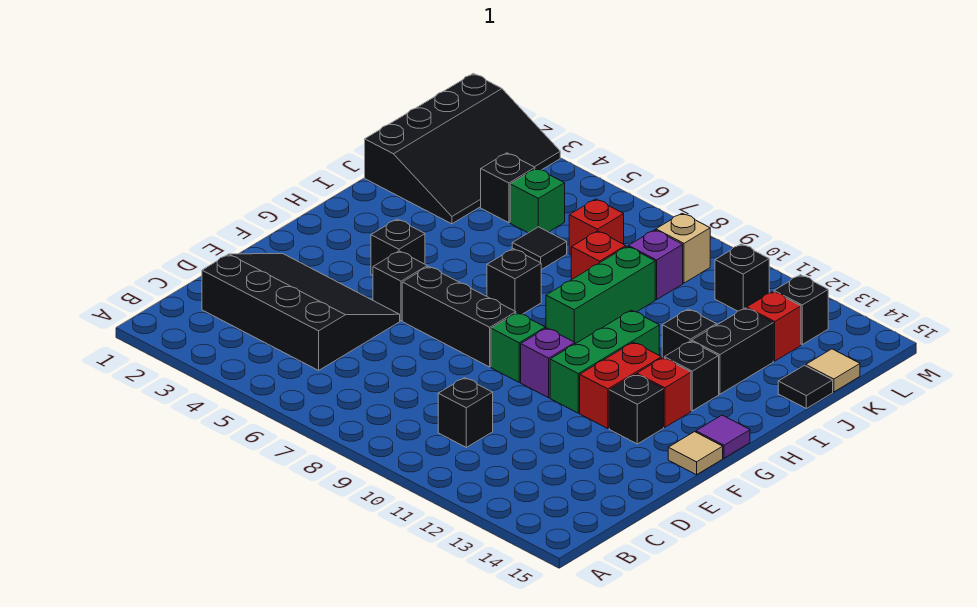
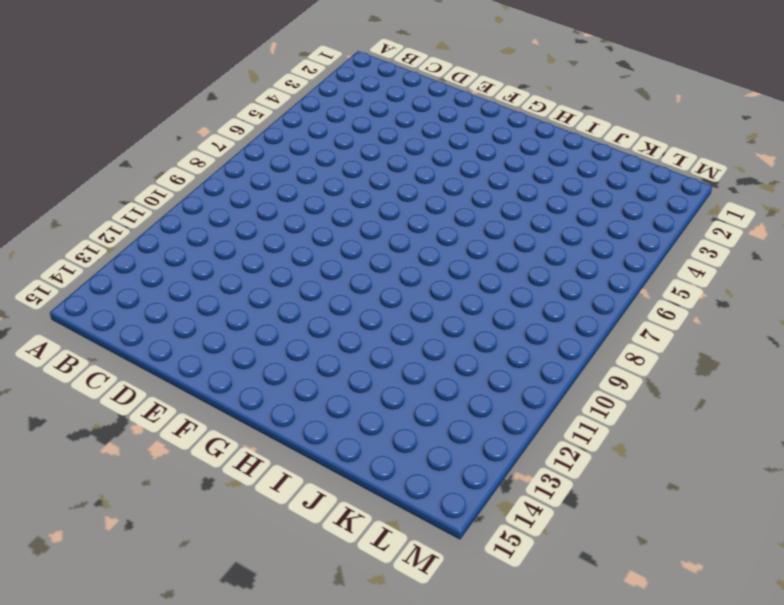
none -> black 3x4 slope [202,254,400,370]
none -> black 1x1 brick [438,378,493,447]
none -> black 1x1 brick [373,251,427,321]
none -> black 1x3 brick [402,266,516,367]

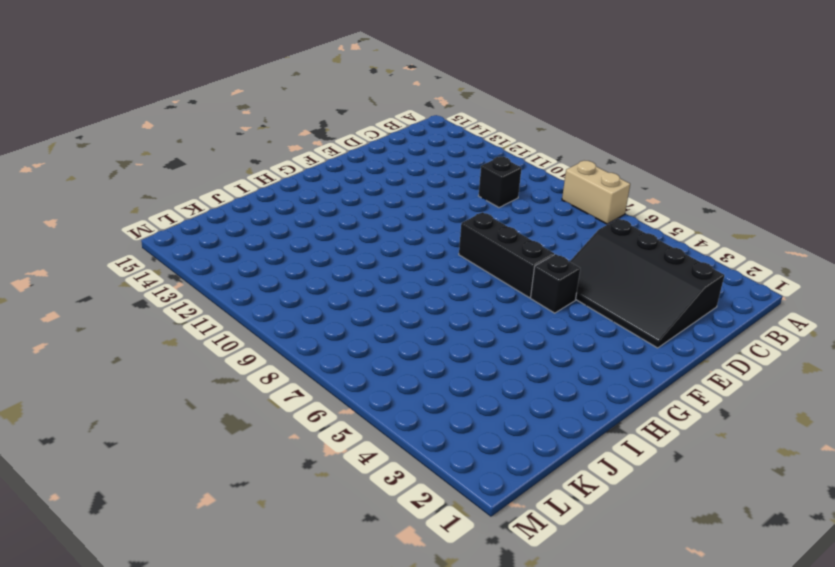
tan 1x2 brick [562,161,630,224] -> none
none -> green 1x1 brick [491,313,545,382]
none -> purple 1x1 brick [521,328,575,398]
none -> green 1x3 brick [550,310,659,413]
none -> red 1x2 brick [580,342,662,429]

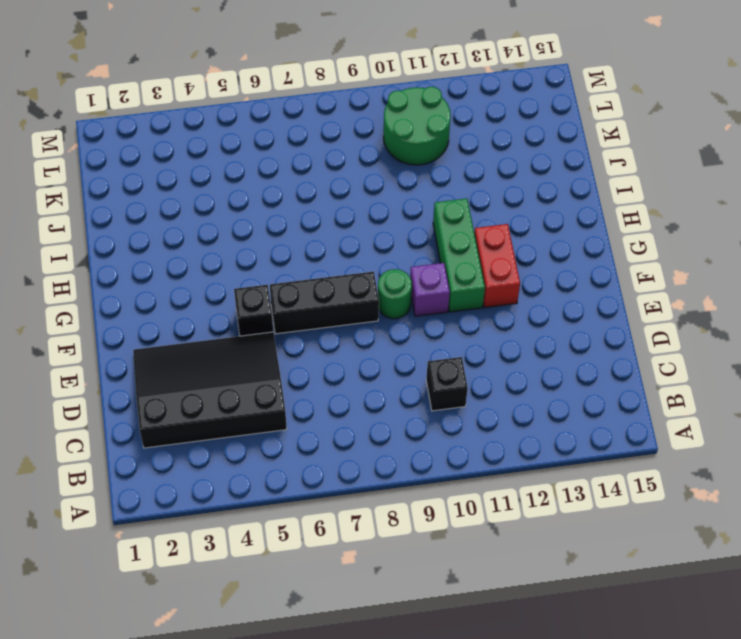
green 1x1 round brick [378,269,412,319] -> green 1x1 brick [491,313,545,382]
green 2x2 round brick [383,87,451,165] -> black 1x1 brick [715,244,769,311]
none -> black 1x1 brick [609,374,664,444]
none -> tan 1x1 tile [668,432,723,475]
none -> black 1x1 brick [371,219,425,275]
none -> red 1x1 brick [637,358,691,427]

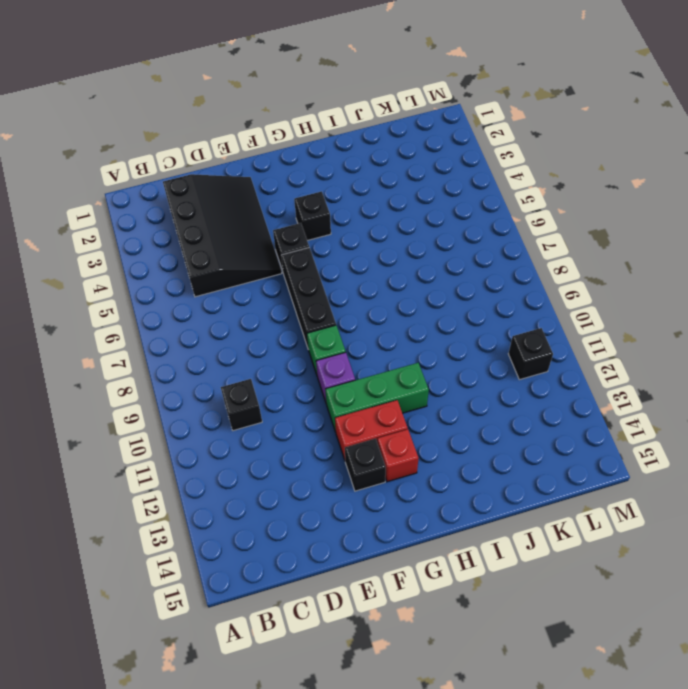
none -> tan 1x1 tile [668,432,723,475]
none -> purple 1x1 tile [696,415,750,458]
none -> black 1x1 brick [487,249,541,314]
none -> green 1x3 brick [546,246,655,344]

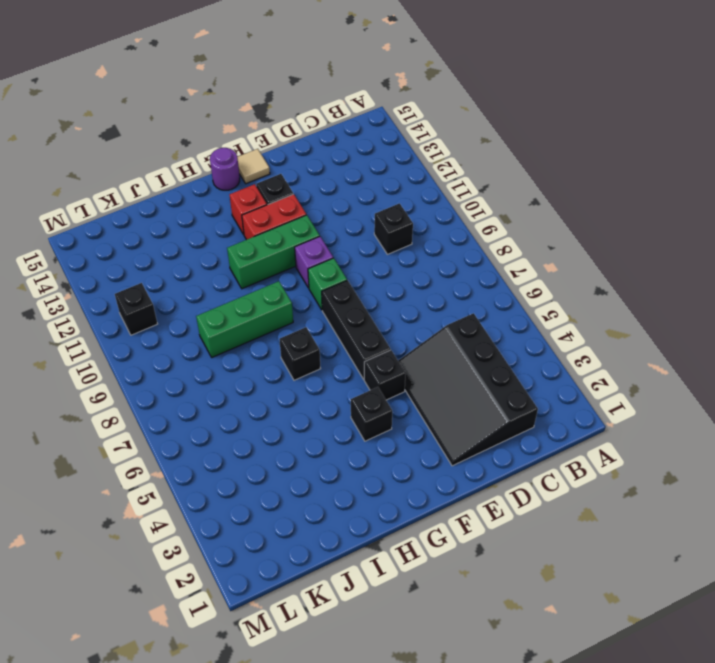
purple 1x1 round brick [210,148,240,190] -> purple 1x1 tile [696,415,750,458]
none -> black 1x1 brick [664,341,719,411]
none -> black 1x1 brick [662,309,716,358]
none -> black 1x2 brick [692,308,773,394]
none -> black 3x4 slope [365,74,560,224]

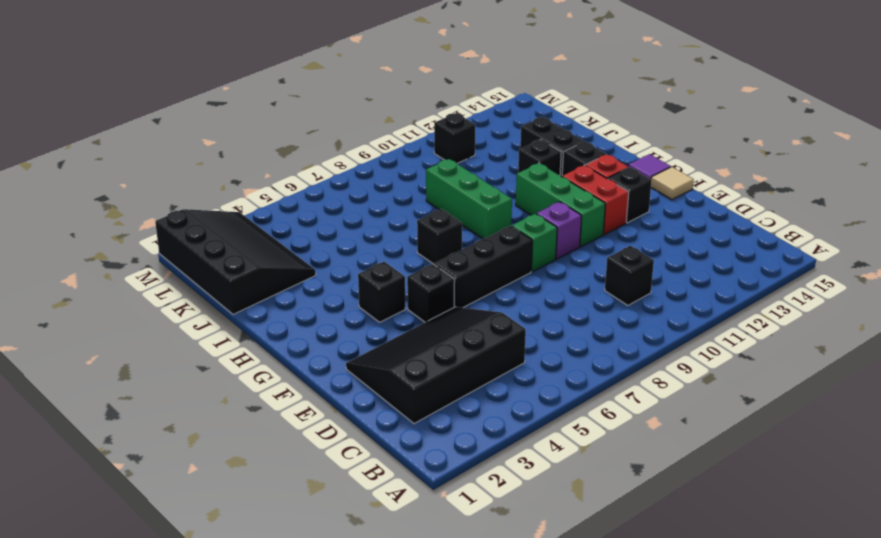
none -> black 1x1 tile [512,227,567,270]
none -> red 1x1 brick [571,231,626,280]
none -> black 1x1 tile [778,366,833,408]
none -> black 1x1 brick [481,153,535,223]

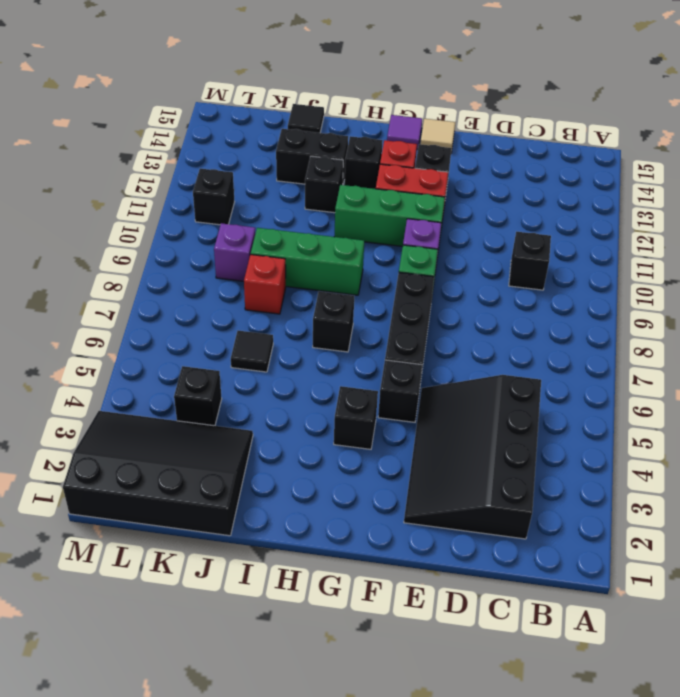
none -> green 1x1 brick [510,168,565,233]
none -> red 1x1 brick [569,199,624,255]
none -> red 1x1 brick [747,291,801,361]
none -> tan 1x1 tile [806,349,860,392]

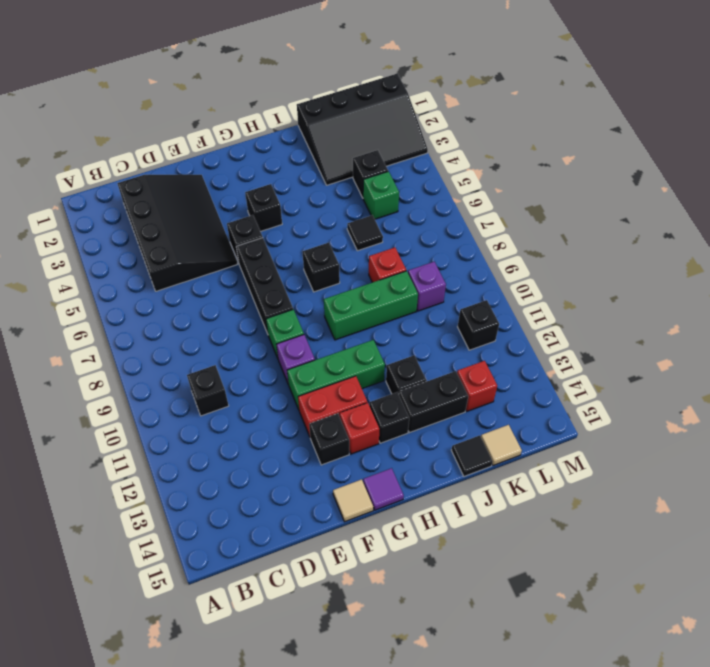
none -> red 1x1 brick [569,199,624,255]
none -> tan 1x1 brick [656,213,710,283]
none -> black 1x1 brick [774,275,828,344]

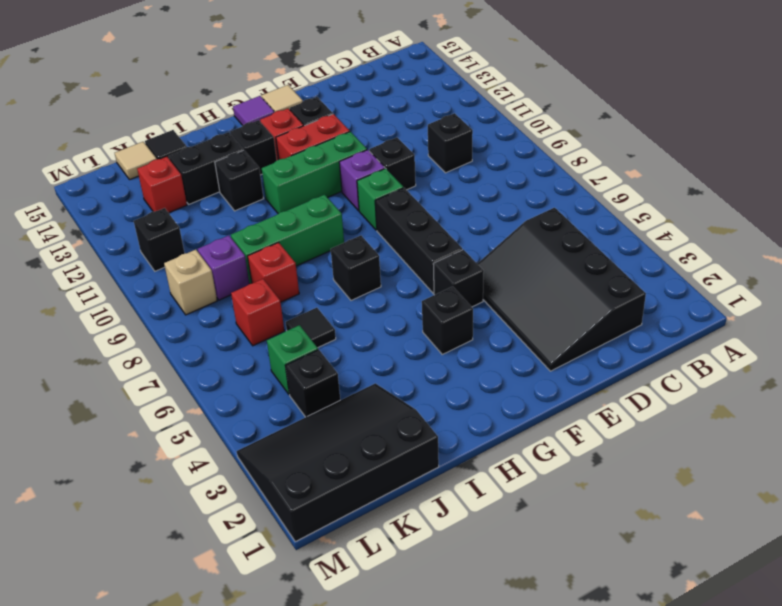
black 1x1 brick [369,138,416,190] -> black 1x1 brick moved to [774,275,828,344]

